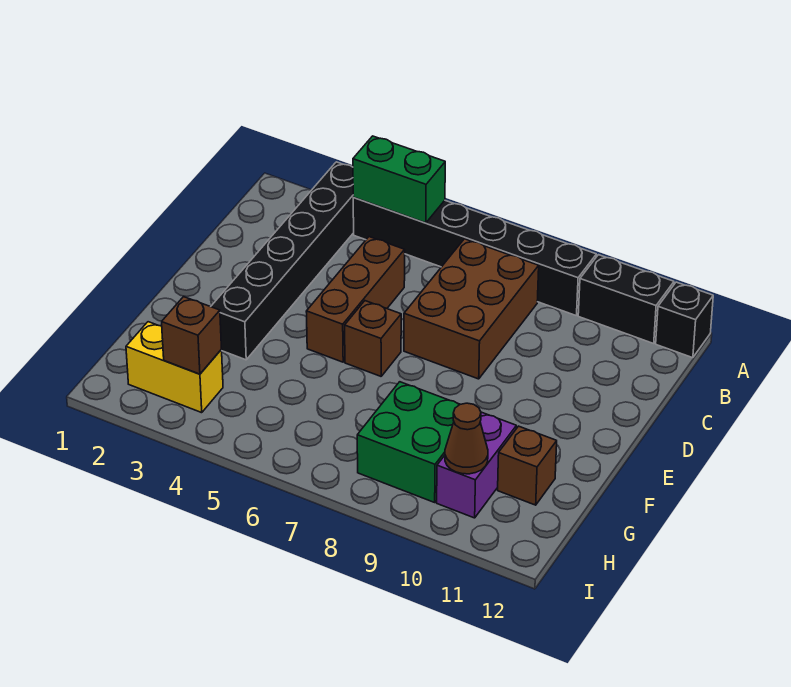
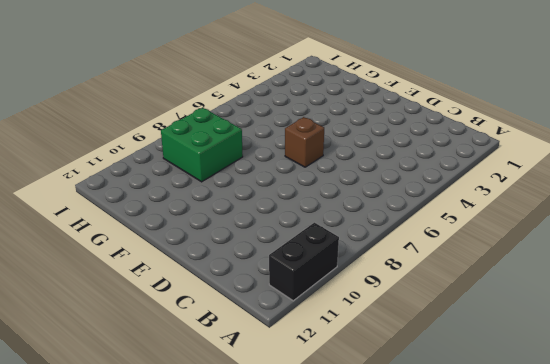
none -> black 1x6 brick [211,162,354,360]
none -> black 1x6 brick [353,198,596,316]
none -> black 1x1 brick [656,282,713,358]

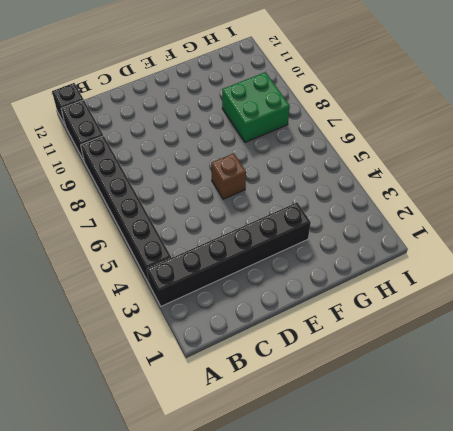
none -> brown 2x3 brick [404,239,539,379]
none -> brown 1x3 brick [306,237,405,362]
none -> purple 1x2 brick [437,412,516,518]

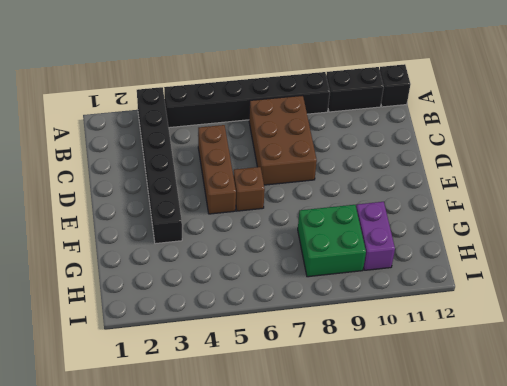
none -> brown 1x1 brick [498,426,557,505]
none -> yellow 1x2 brick [126,322,223,413]
none -> green 1x2 brick [353,136,445,223]

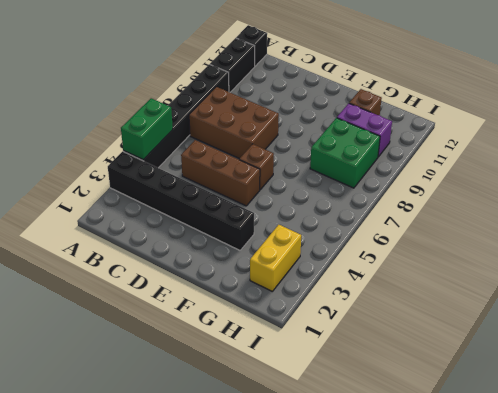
none -> brown 1x1 brick [162,297,222,374]
none -> brown 1x1 cone [445,403,488,474]

